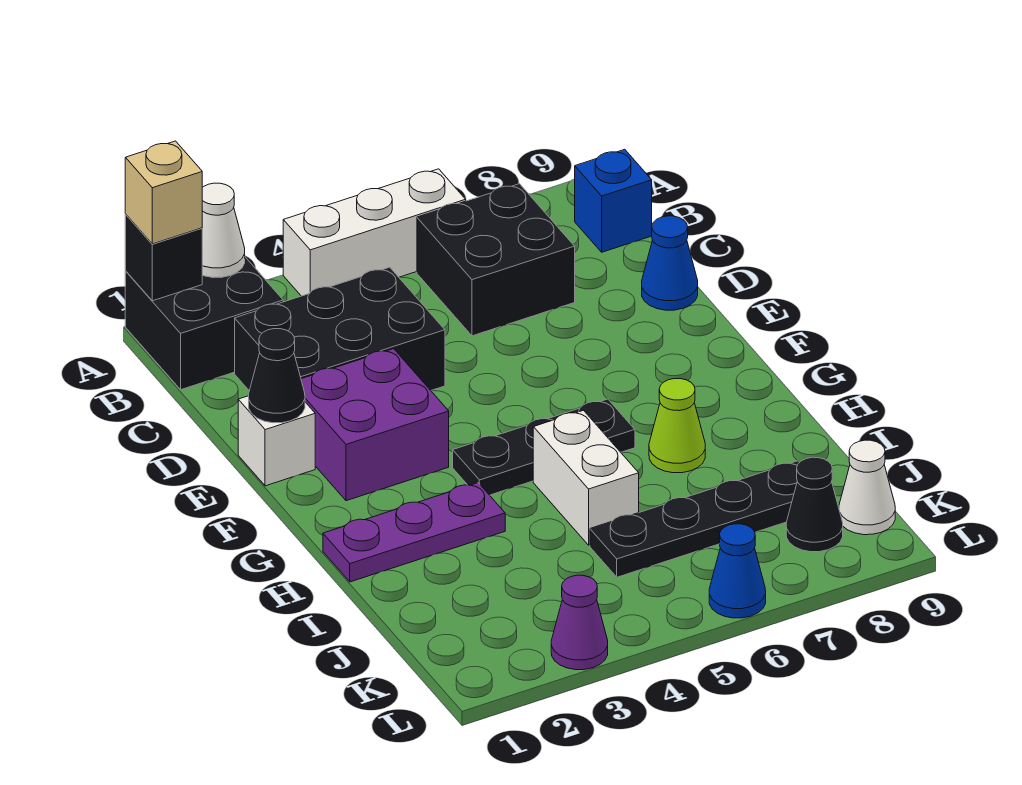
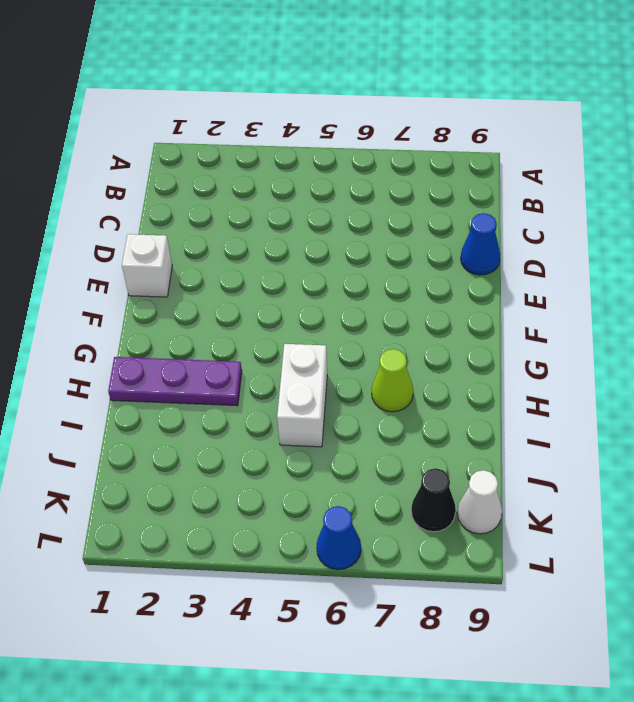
none -> black 2x2 brick [125,257,283,390]
none -> white 1x3 brick [283,169,466,296]
none -> black 2x2 brick [417,184,575,336]

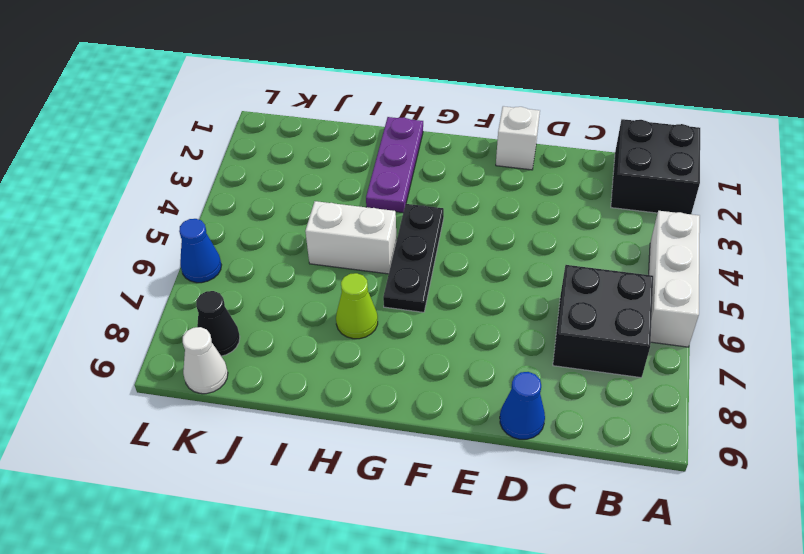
none -> blue 1x1 brick [575,149,652,252]
none -> black 2x3 brick [235,267,445,391]
none -> purple 2x2 brick [301,349,449,501]

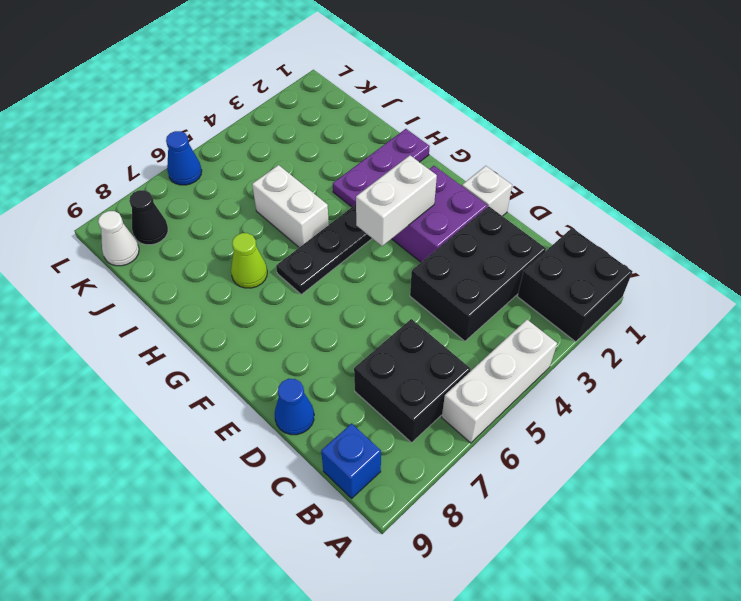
white 1x2 brick [356,155,437,246] -> none
none -> black 1x4 plate [590,461,799,577]
none -> purple 1x1 cone [551,575,608,670]
none -> black 1x1 brick [125,214,202,301]

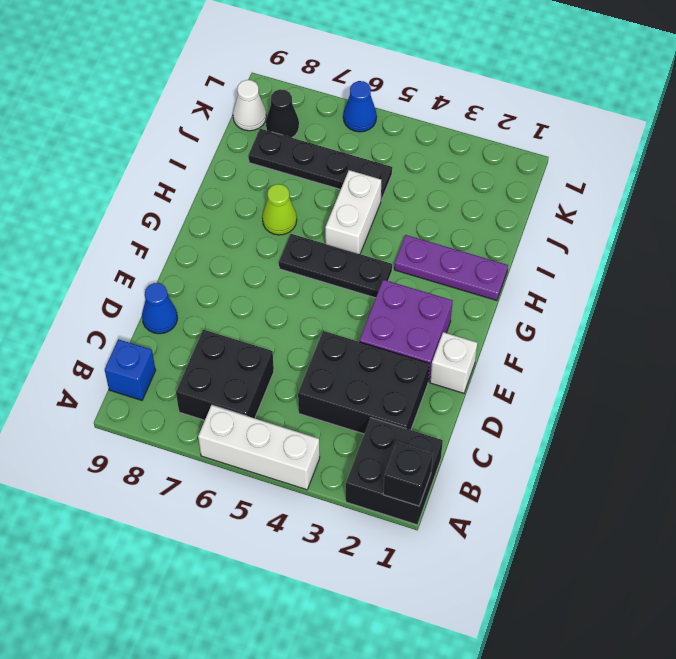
none -> purple 1x1 cone [551,575,608,670]
none -> white 1x1 cone [202,183,245,277]
none -> black 1x1 cone [249,329,305,423]

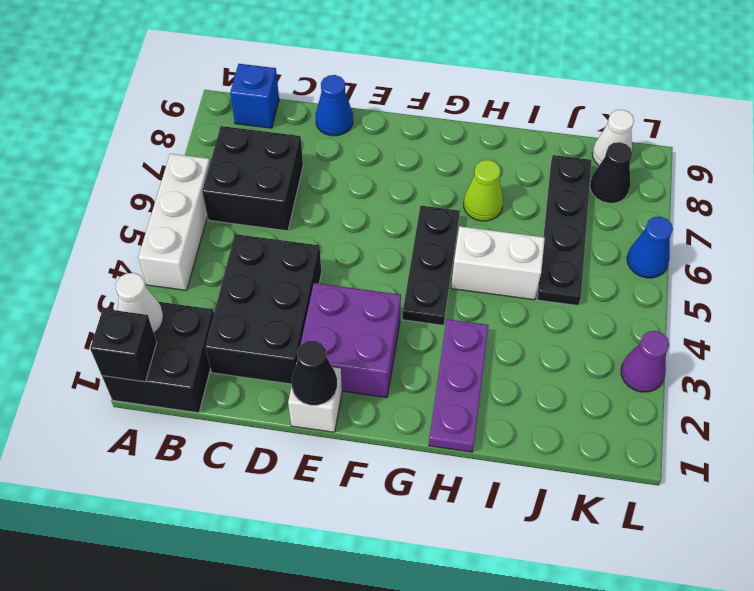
none -> tan 1x1 brick [125,141,202,244]

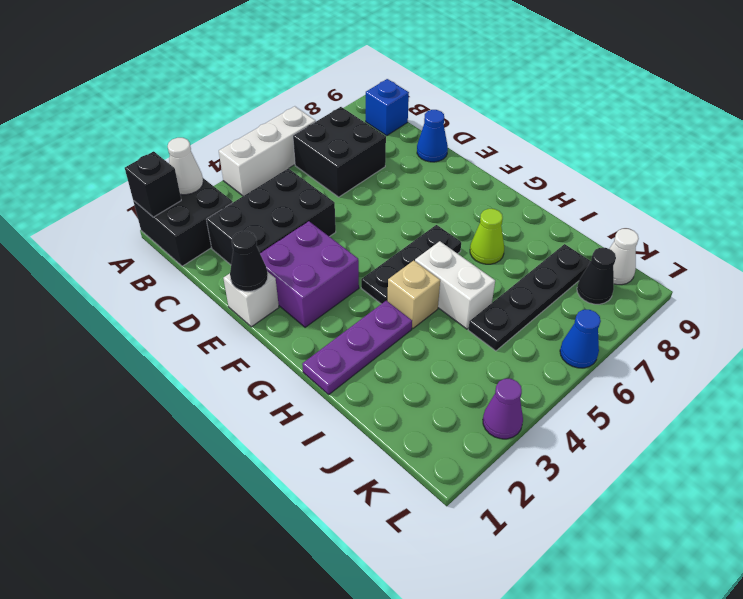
tan 1x1 brick [388,260,440,328] -> tan 1x1 brick moved to [125,141,202,244]

